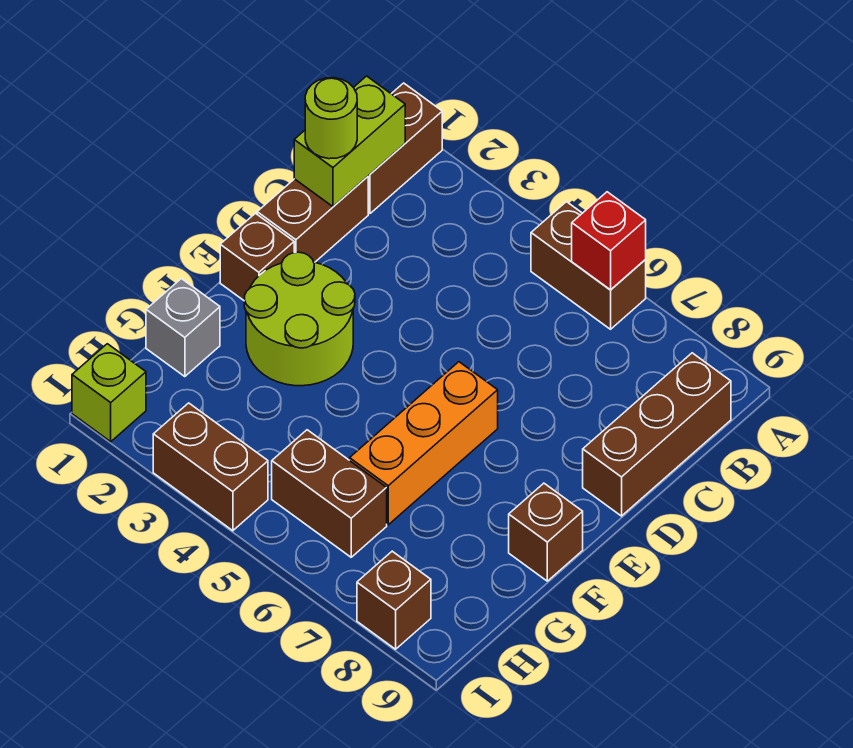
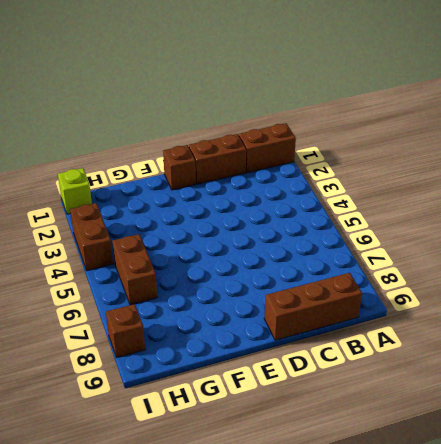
none -> brown 1x2 brick [531,202,646,329]
none -> lime 2x2 round brick [244,252,355,386]
none -> orange 1x3 brick [350,362,498,525]

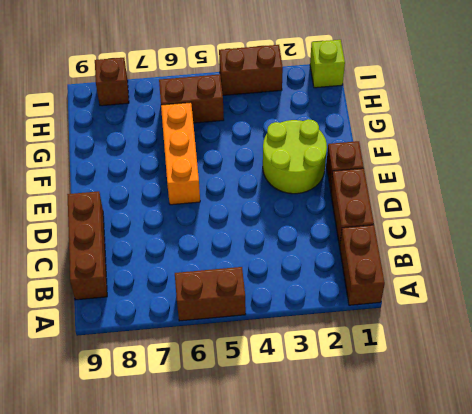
none -> brown 1x1 brick [509,483,583,581]
none -> grey 1x1 brick [146,279,220,377]
none -> red 1x1 brick [572,192,646,290]

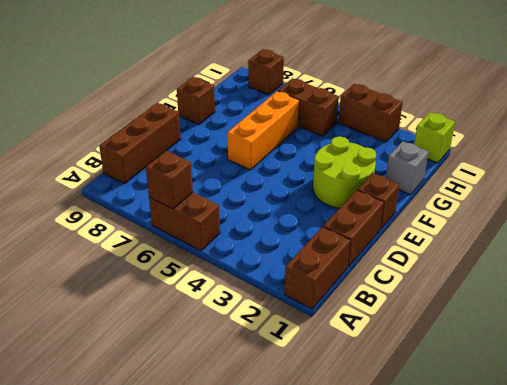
brown 1x1 brick [146,151,193,209] -> red 1x1 brick [572,192,646,290]
none -> lime 1x2 brick [294,76,405,207]
none -> lime 1x1 round brick [305,78,357,159]

